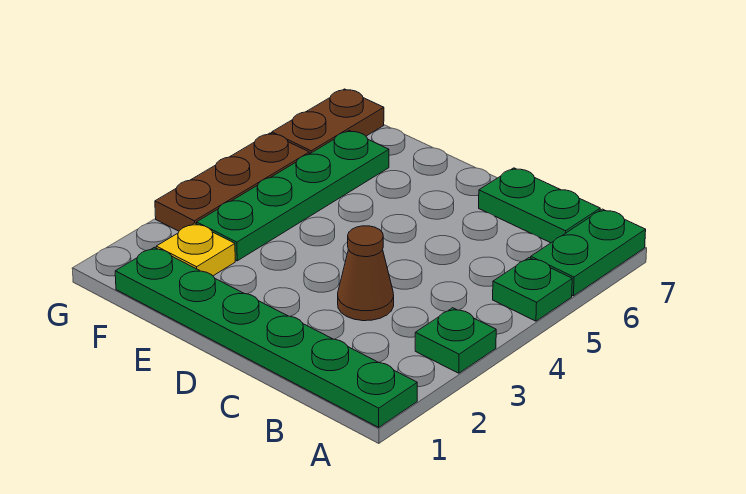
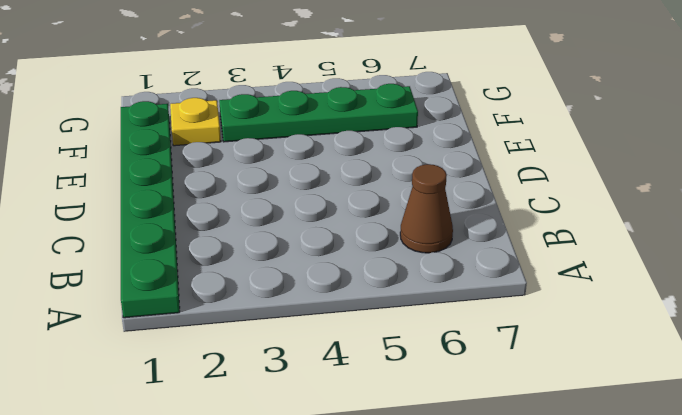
brown 1x1 cone [400,164,453,253] -> brown 1x1 cone moved to [338,226,394,321]
none -> green 1x1 plate [415,308,496,373]
none -> green 1x1 plate [493,258,572,321]

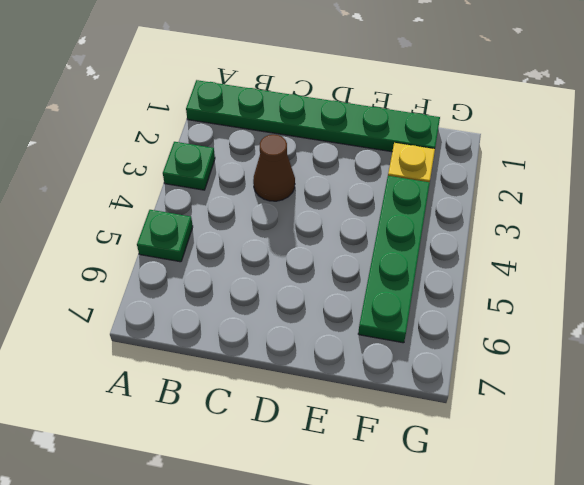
none -> green 1x2 plate [531,209,646,296]
none -> green 1x2 plate [479,168,600,243]

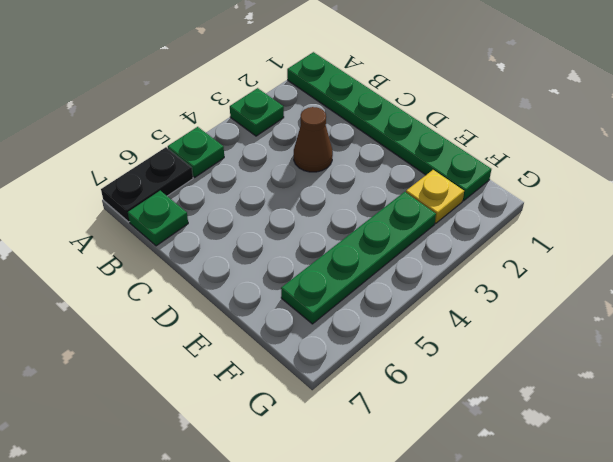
black 1x2 plate [101,147,193,222] -> green 1x2 plate [531,209,646,296]
green 1x1 plate [128,191,188,246] -> green 1x2 plate [479,168,600,243]
none -> brown 1x3 plate [155,133,309,231]
none -> brown 1x2 plate [272,89,384,154]

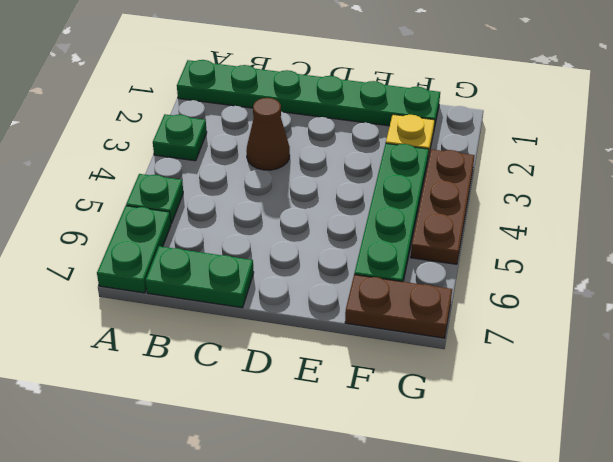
brown 1x2 plate [345,275,452,338] -> brown 1x2 plate turned to [272,89,384,154]

